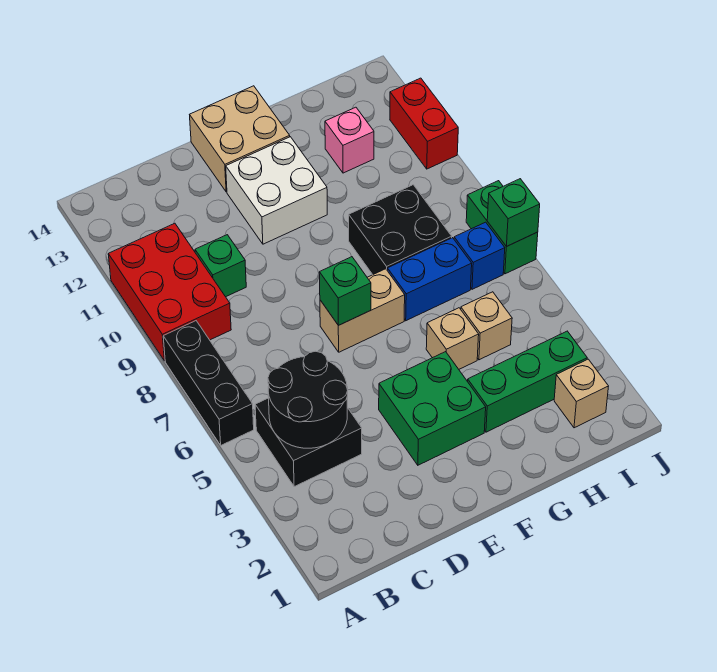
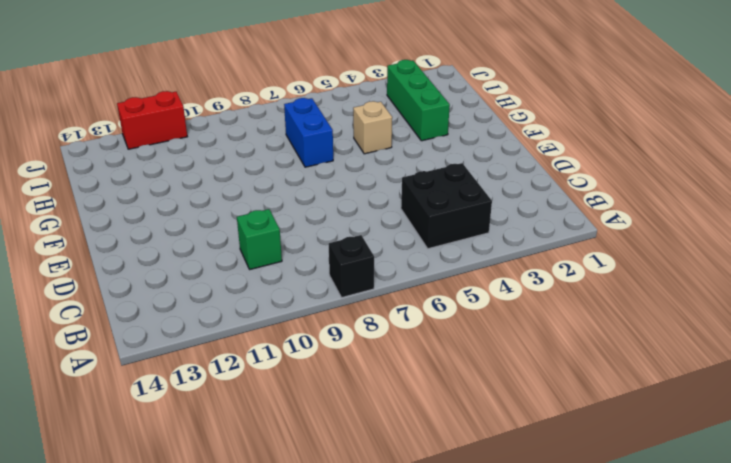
black 1x1 brick [329,235,374,298] -> black 1x3 brick [163,321,254,445]
none -> red 2x3 brick [108,223,231,361]
none -> green 2x2 brick [379,352,486,465]
none -> tan 1x2 brick [320,269,405,352]

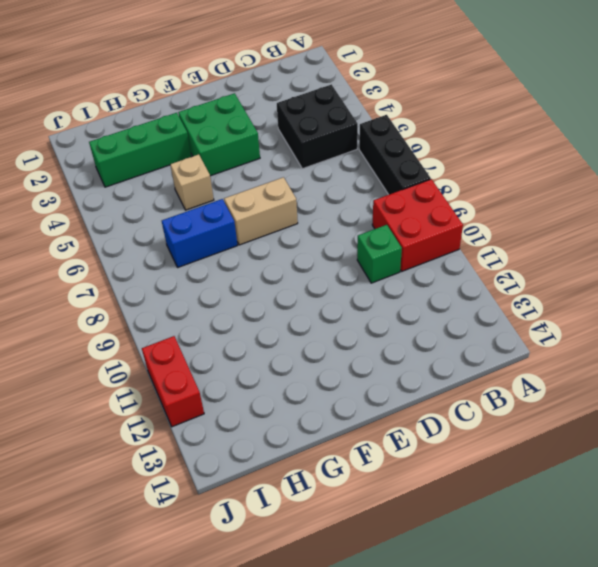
red 2x2 brick [372,179,463,271] -> red 2x3 brick [108,223,231,361]
none -> white 2x2 brick [226,137,327,244]
none -> tan 2x2 brick [190,86,290,192]
none -> black 2x2 brick [349,185,452,275]

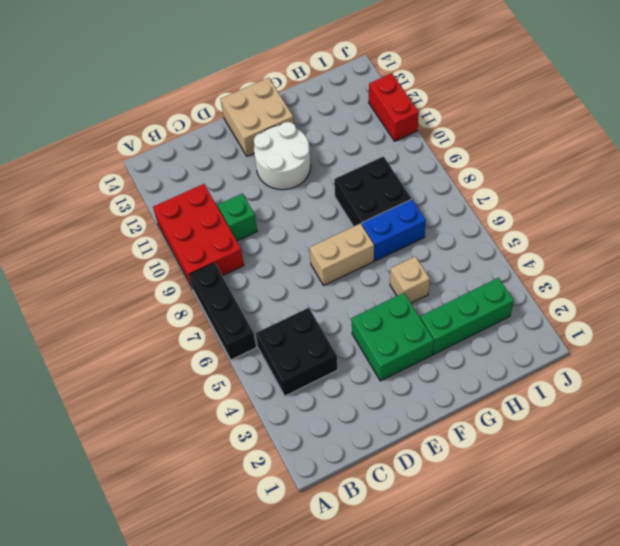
white 2x2 round brick [254,122,311,190] -> white 2x2 brick [226,137,327,244]
none -> tan 1x1 brick [461,292,512,360]
none -> pink 1x1 brick [325,107,374,173]
none -> tan 1x1 brick [554,359,609,428]

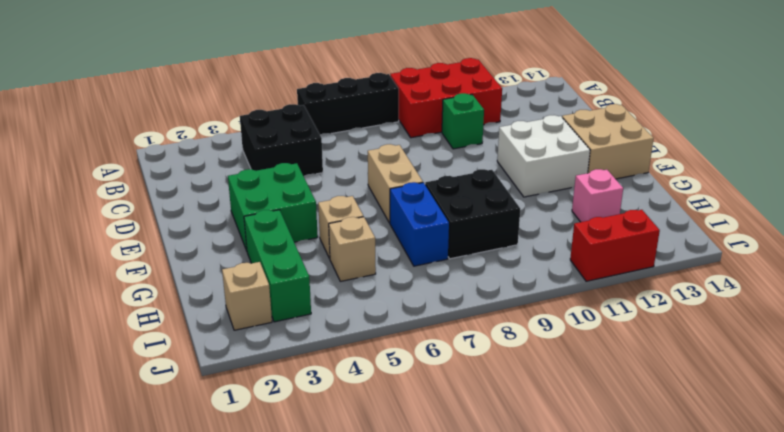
none -> blue 1x1 brick [454,222,505,289]
none -> green 1x2 brick [466,181,538,274]
none -> black 2x2 round brick [268,351,348,448]

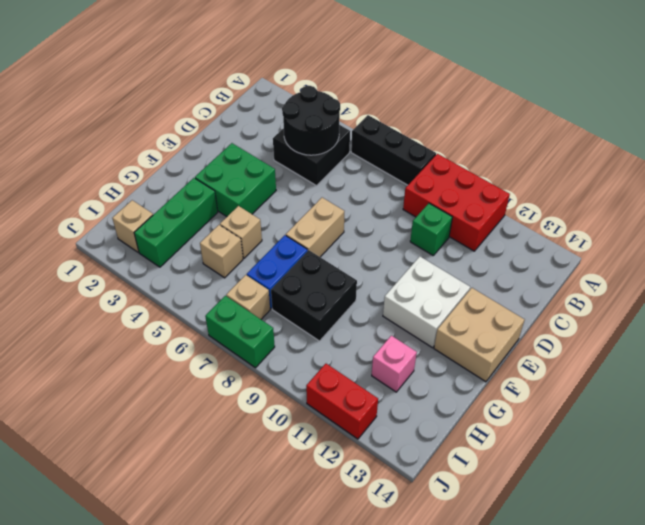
tan 1x1 brick [226,275,270,319] -> blue 1x1 brick [454,222,505,289]
none -> green 1x1 brick [319,257,371,325]
none -> green 1x1 brick [487,179,540,247]

